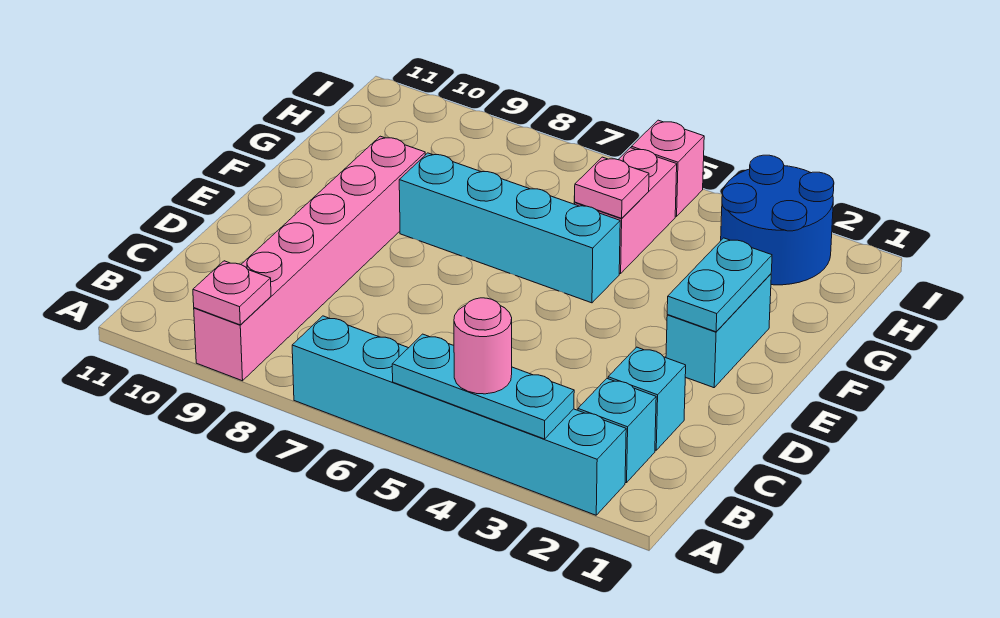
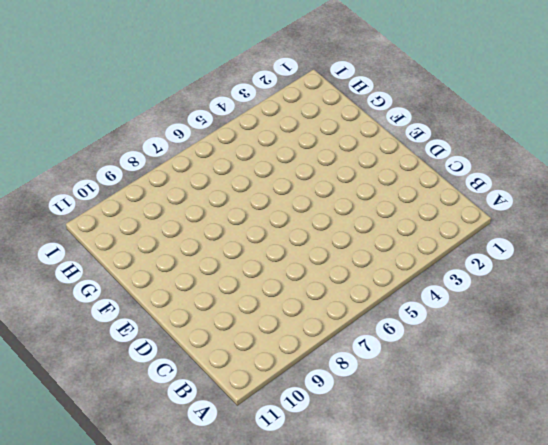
none -> cyan 1x6 brick [292,316,626,515]
none -> pink 1x6 brick [194,136,425,381]
none -> cyan 1x1 brick [578,379,656,483]

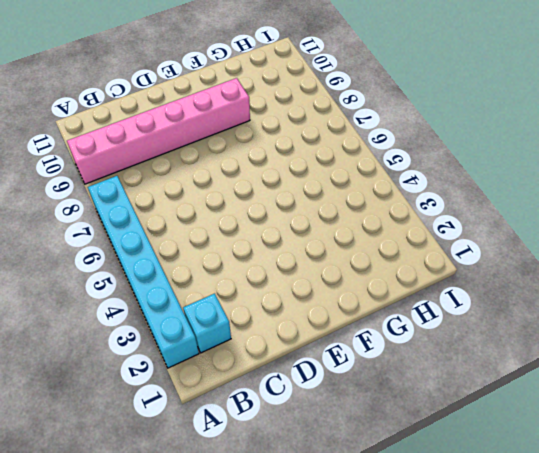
none -> cyan 1x1 brick [608,347,686,450]
none -> cyan 1x2 brick [666,274,771,388]
none -> cyan 1x4 brick [399,153,620,303]

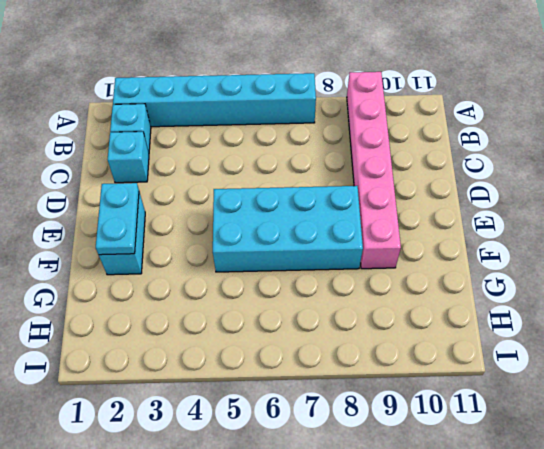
cyan 2x4 brick [213,186,363,272] -> cyan 1x4 brick [399,153,620,303]
none -> pink 1x2 brick [575,148,677,274]
none -> blue 2x2 round brick [721,155,834,285]
none -> pink 1x1 brick [631,120,704,216]

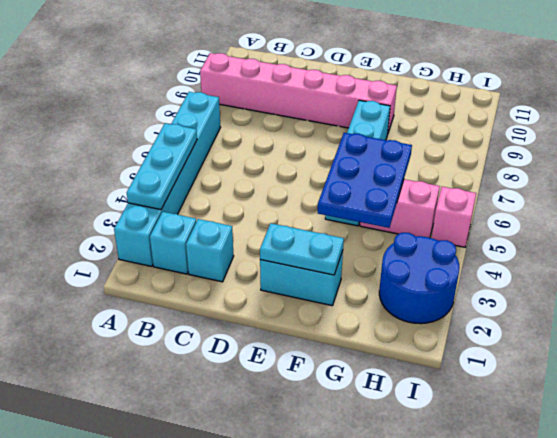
blue 2x3 plate [318,133,412,228] -> pink 1x1 plate [575,157,649,218]
none -> pink 1x1 plate [193,261,271,325]
none -> pink 1x1 round brick [454,298,512,394]

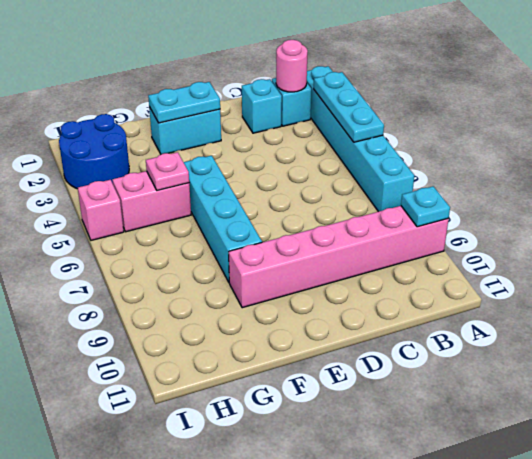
cyan 1x1 plate [401,186,450,227] -> pink 1x1 plate [193,261,271,325]
pink 1x1 round brick [276,40,308,92] -> pink 1x1 round brick moved to [454,298,512,394]

